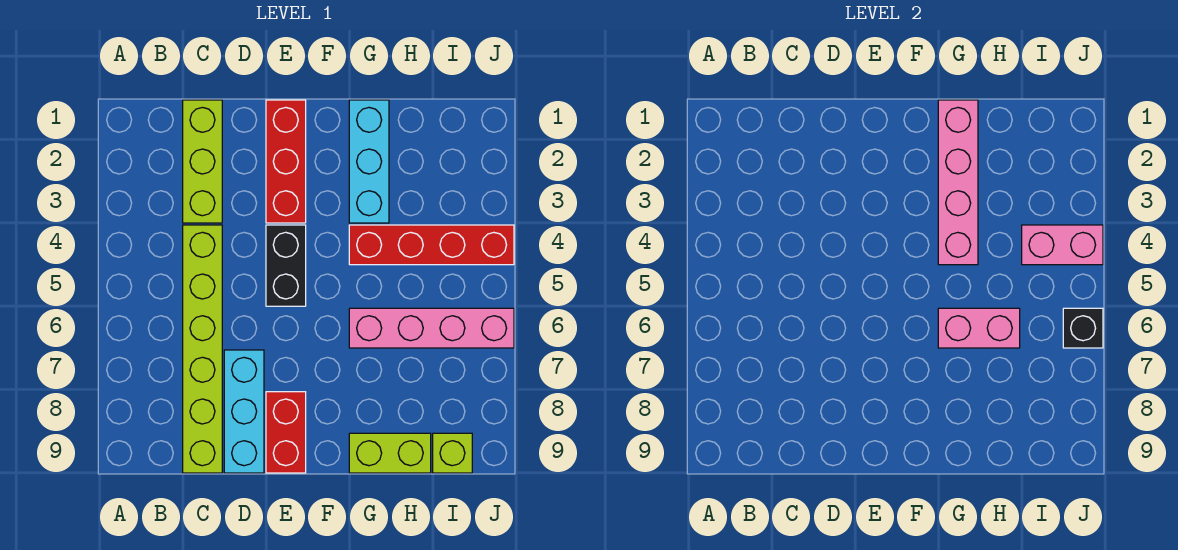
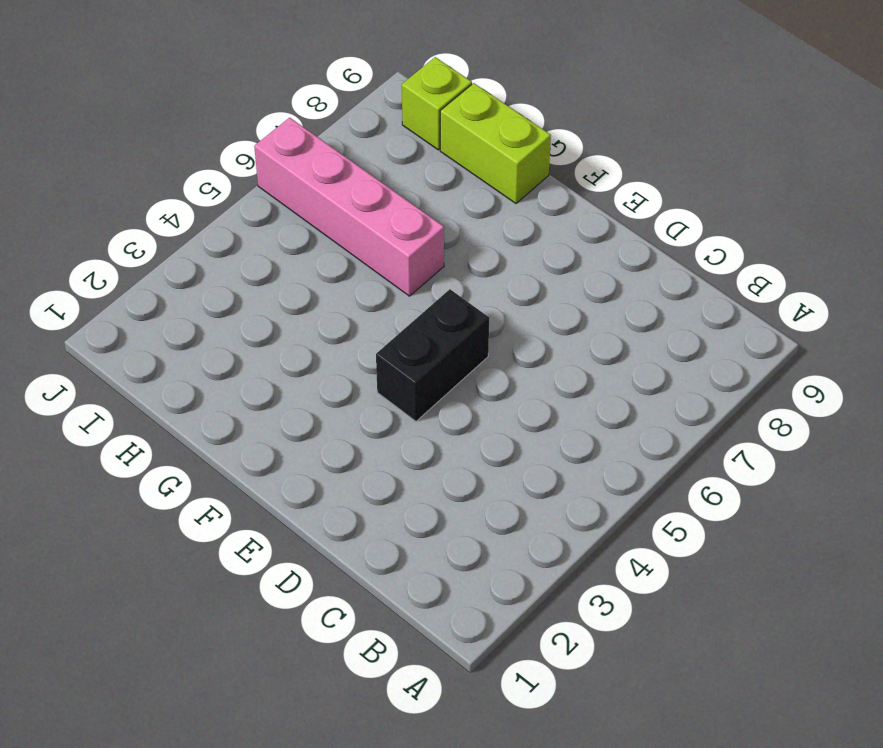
none -> lime 1x3 brick [183,100,222,223]
none -> lime 1x6 brick [183,225,222,473]
none -> cyan 1x3 brick [224,350,264,473]

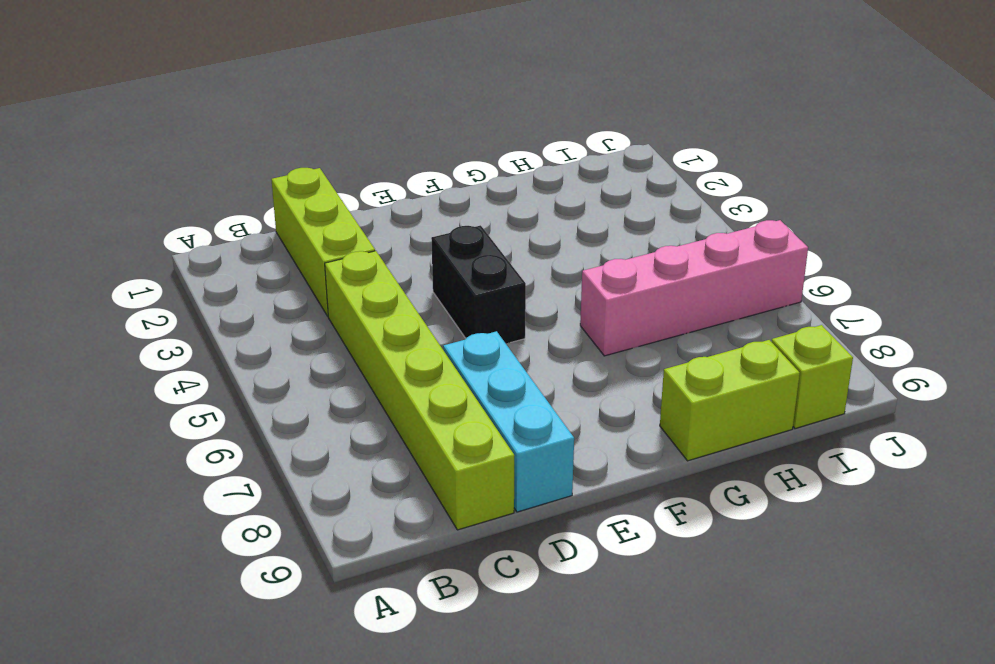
none -> red 1x3 brick [266,100,306,223]
none -> red 1x2 brick [266,392,306,473]
none -> cyan 1x3 brick [349,100,389,223]

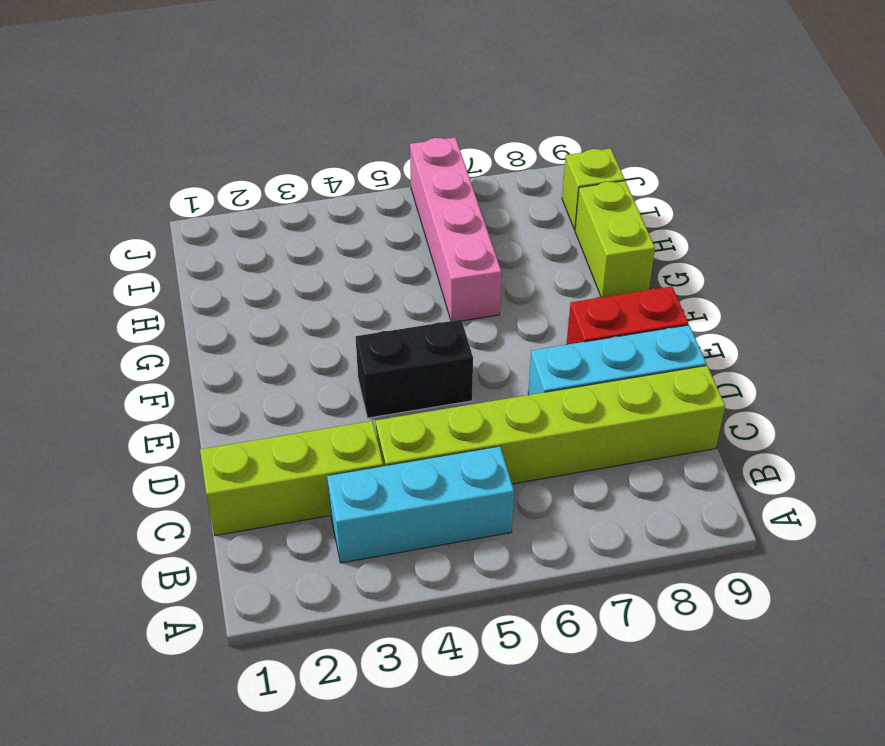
cyan 1x3 brick [327,446,514,563] -> cyan 1x3 brick moved to [349,100,389,223]
none -> red 1x3 brick [266,100,306,223]
none -> red 1x4 brick [349,225,514,265]
none -> pink 1x4 brick [938,100,978,265]

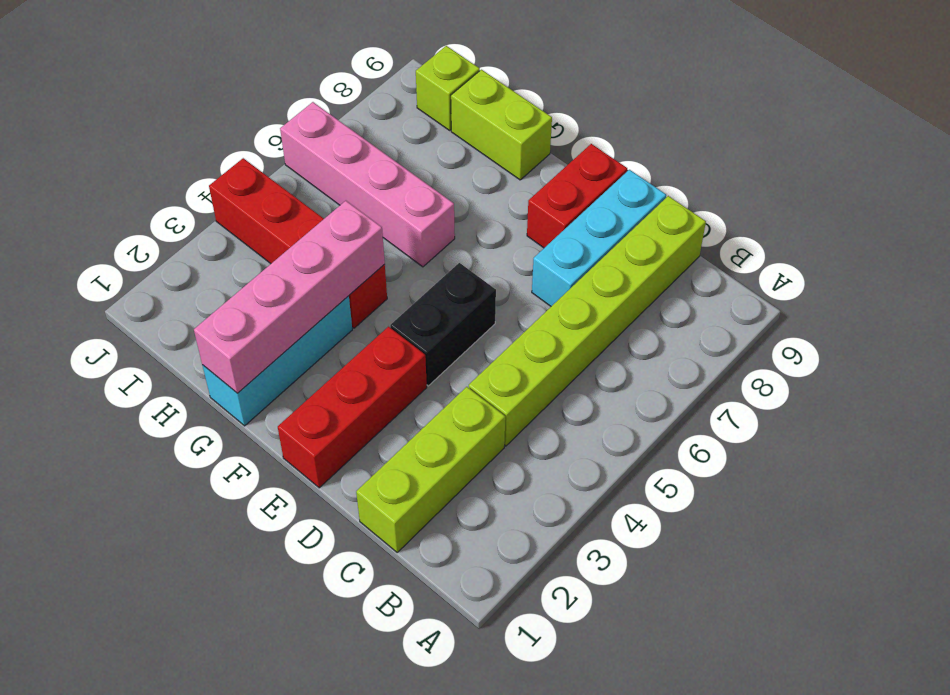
none -> pink 1x2 brick [938,308,1020,348]
none -> pink 1x2 brick [1022,225,1103,265]
none -> black 1x1 brick [1063,308,1103,348]

